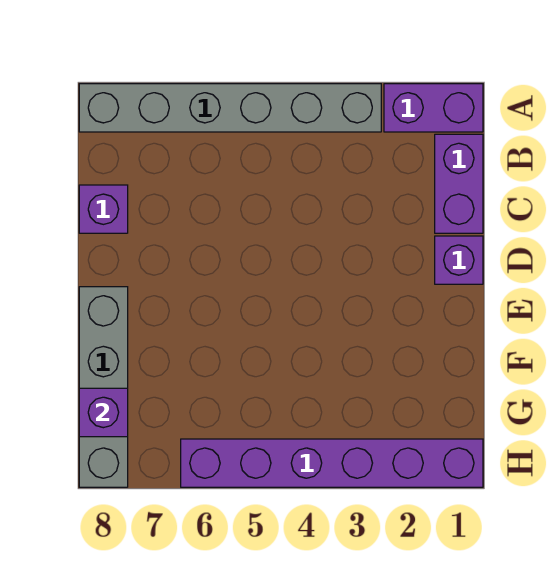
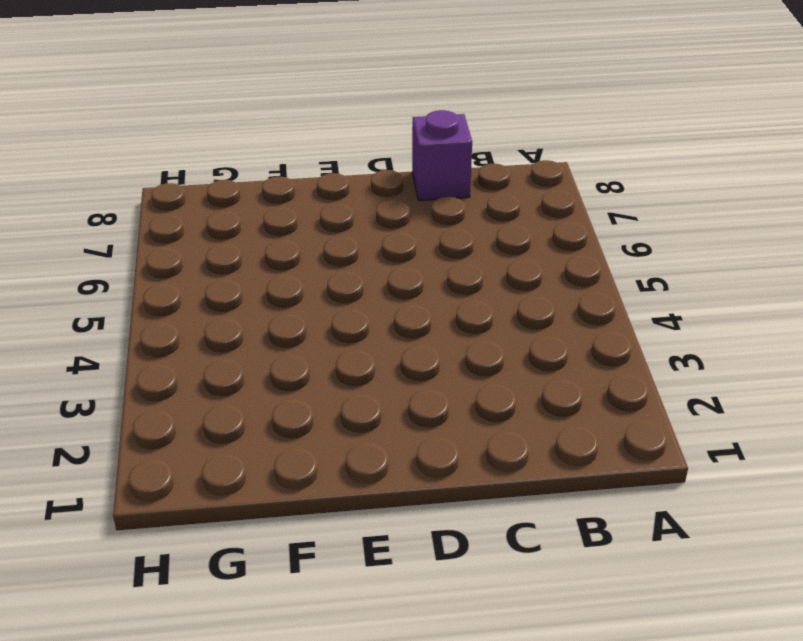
none -> purple 1x2 brick [384,84,483,132]
none -> grey 1x6 brick [79,84,381,132]

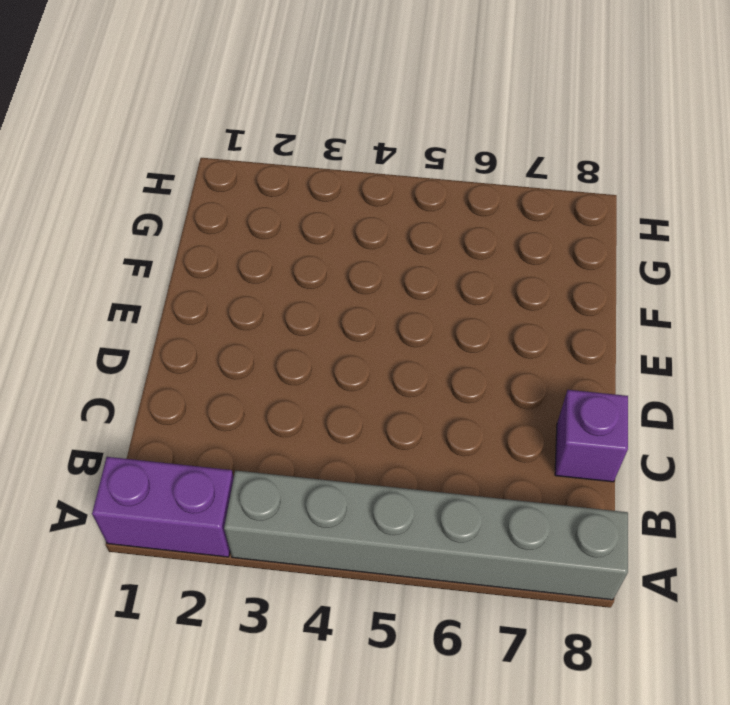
none -> purple 1x2 brick [435,134,483,233]
none -> purple 1x1 brick [435,236,483,284]

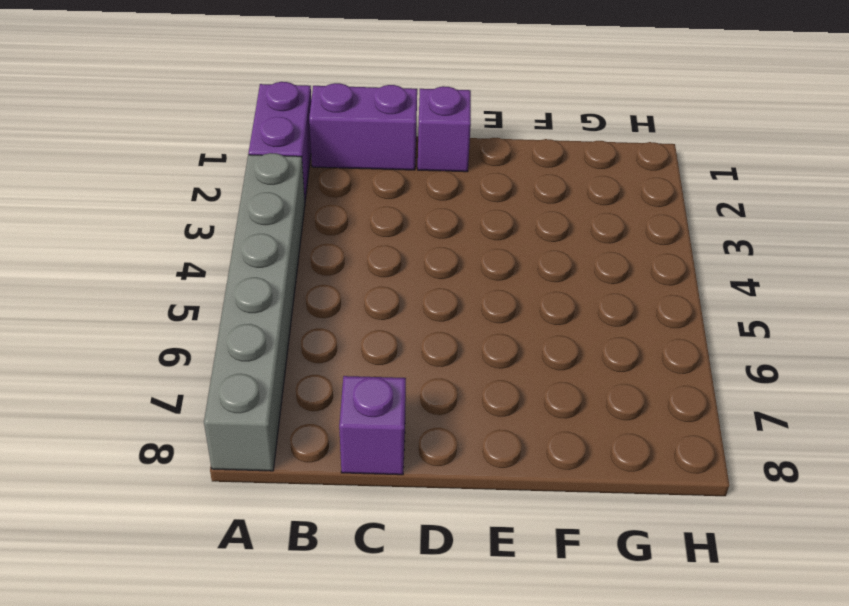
none -> grey 1x4 brick [79,287,128,487]
none -> purple 1x6 brick [181,439,483,487]

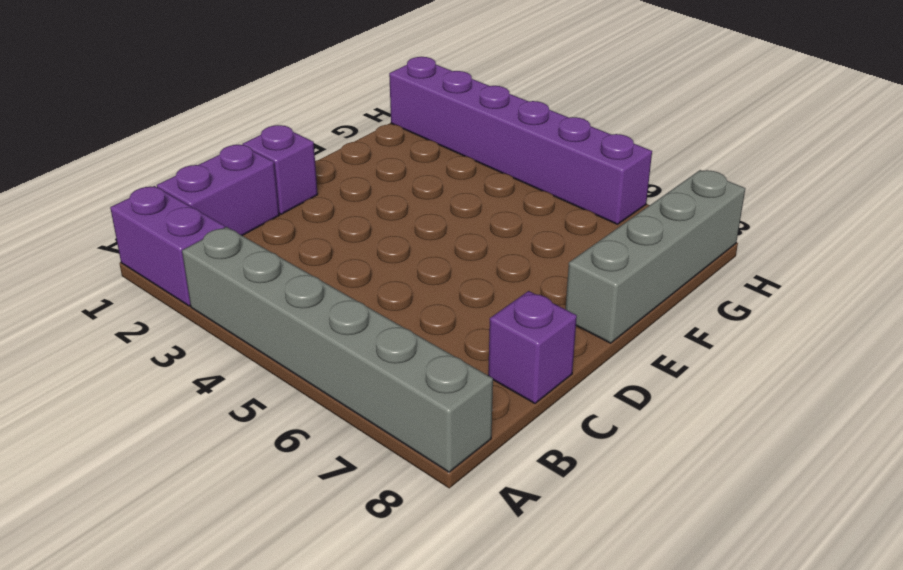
none -> purple 1x1 brick [79,388,128,437]

